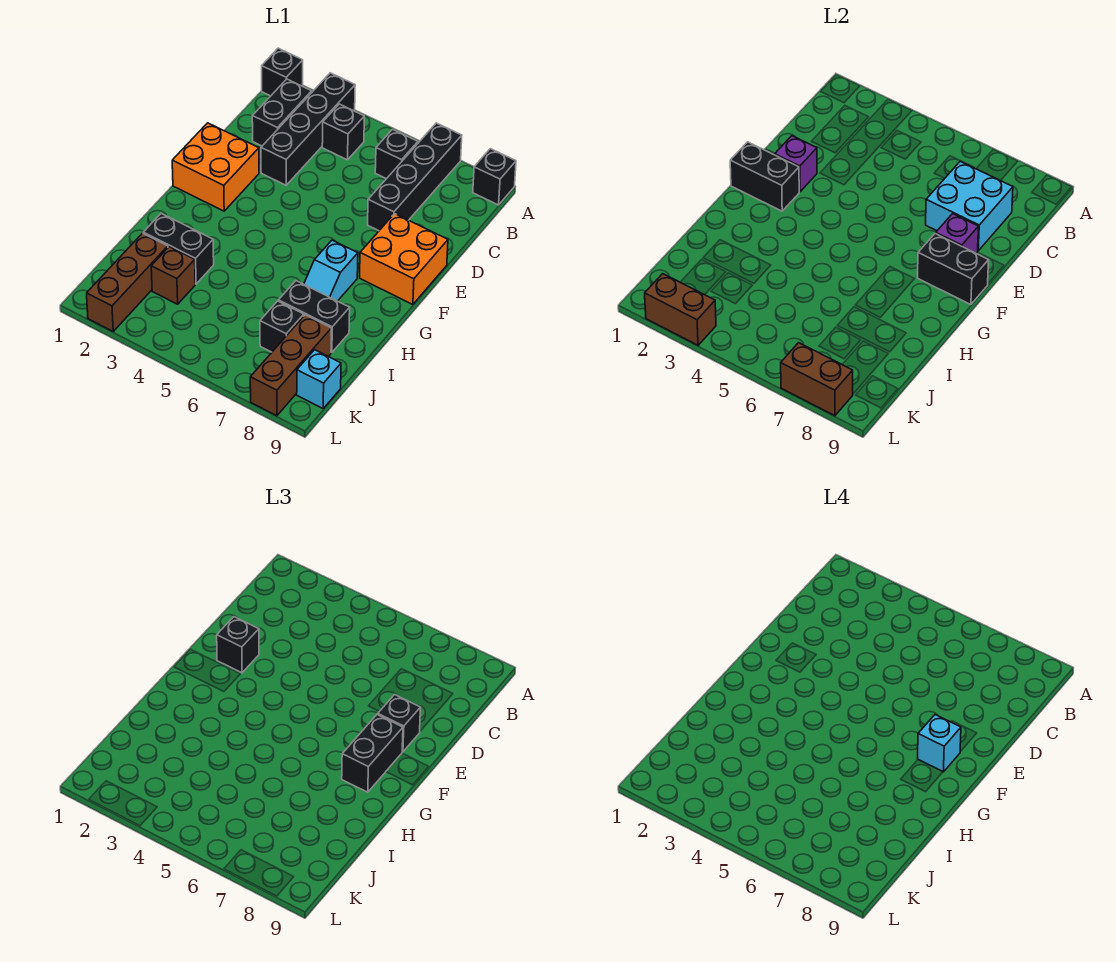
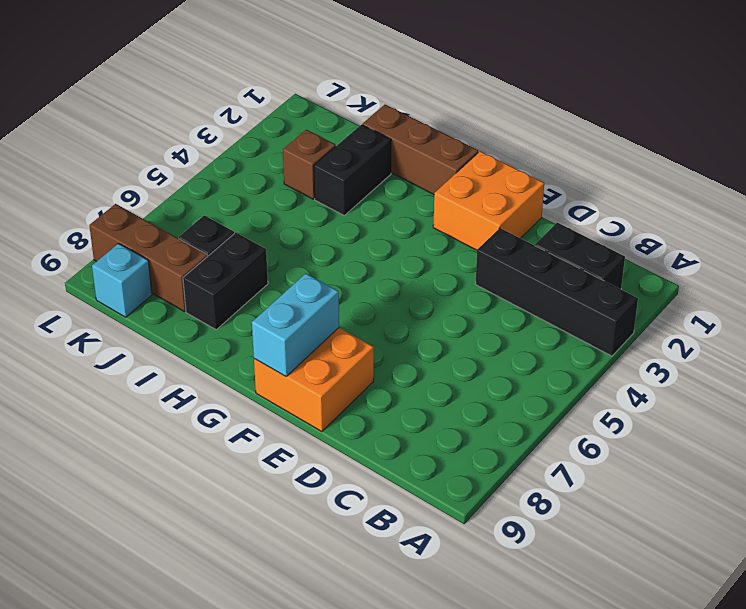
cyan 1x2 brick [252,274,339,376] -> black 1x2 brick [918,233,989,304]
brown 1x3 brick [362,105,478,194] -> brown 1x3 brick moved to [87,233,168,331]
none -> black 1x1 brick [262,48,303,96]
none -> black 1x4 brick [368,123,462,231]
none -> black 1x1 brick [473,149,516,205]

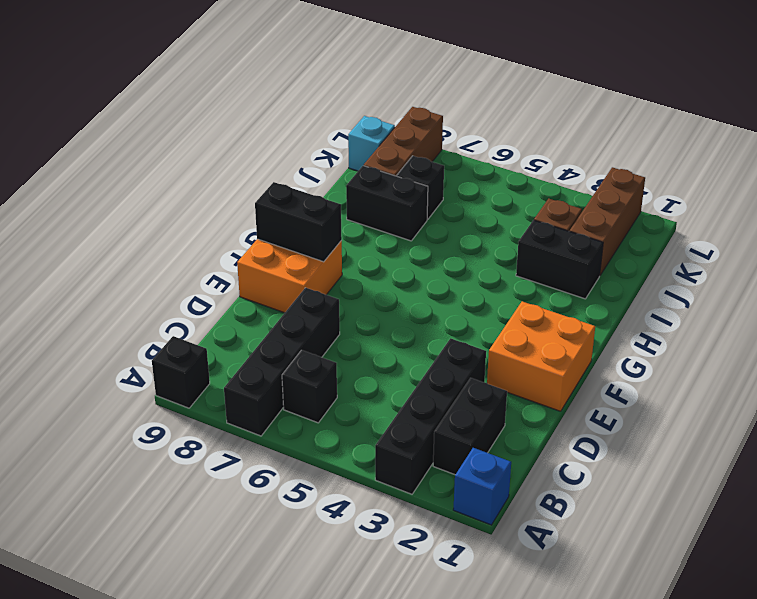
blue 1x1 brick [453,448,511,525] -> black 1x1 brick [262,48,303,96]
none -> black 1x1 brick [322,104,364,160]
none -> cyan 1x2 slope [304,240,358,301]
none -> cyan 2x2 brick [926,161,1013,251]

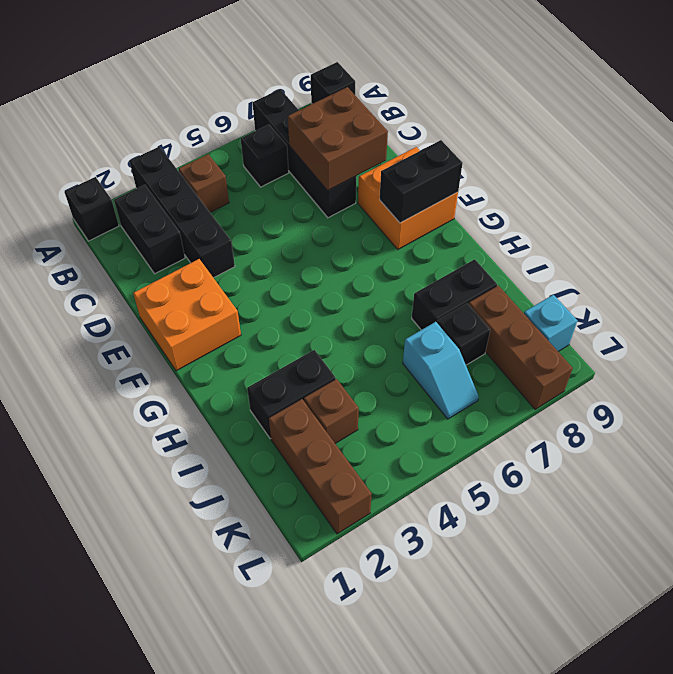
brown 1x1 brick [179,154,229,212] -> black 1x1 brick [322,104,364,160]
brown 2x2 brick [288,87,388,191] -> cyan 2x2 brick [926,161,1013,251]
cyan 1x2 slope [403,322,479,419] -> cyan 1x2 slope moved to [304,240,358,301]
none -> purple 1x1 brick [775,136,817,192]
none -> purple 1x1 brick [936,214,978,253]
none -> black 1x2 brick [730,142,799,211]

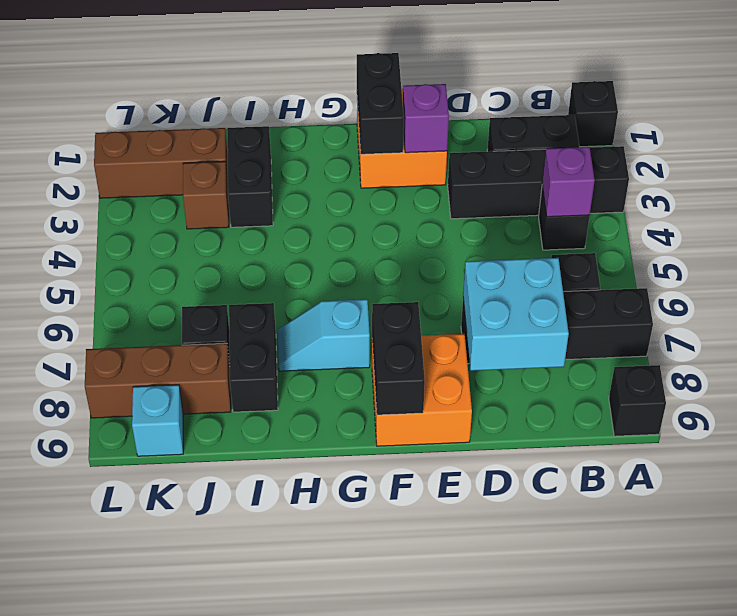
purple 1x1 brick [542,147,595,217] -> purple 1x1 brick moved to [936,214,978,253]
none -> brown 1x2 brick [645,274,716,345]
none -> brown 1x2 brick [781,343,853,416]
none -> black 1x1 brick [217,617,259,673]

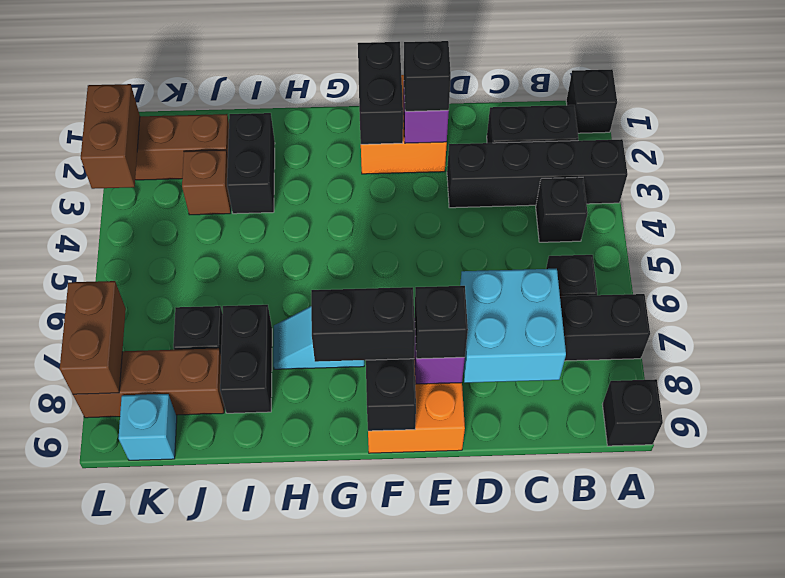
none -> cyan 1x1 brick [918,715,961,772]

